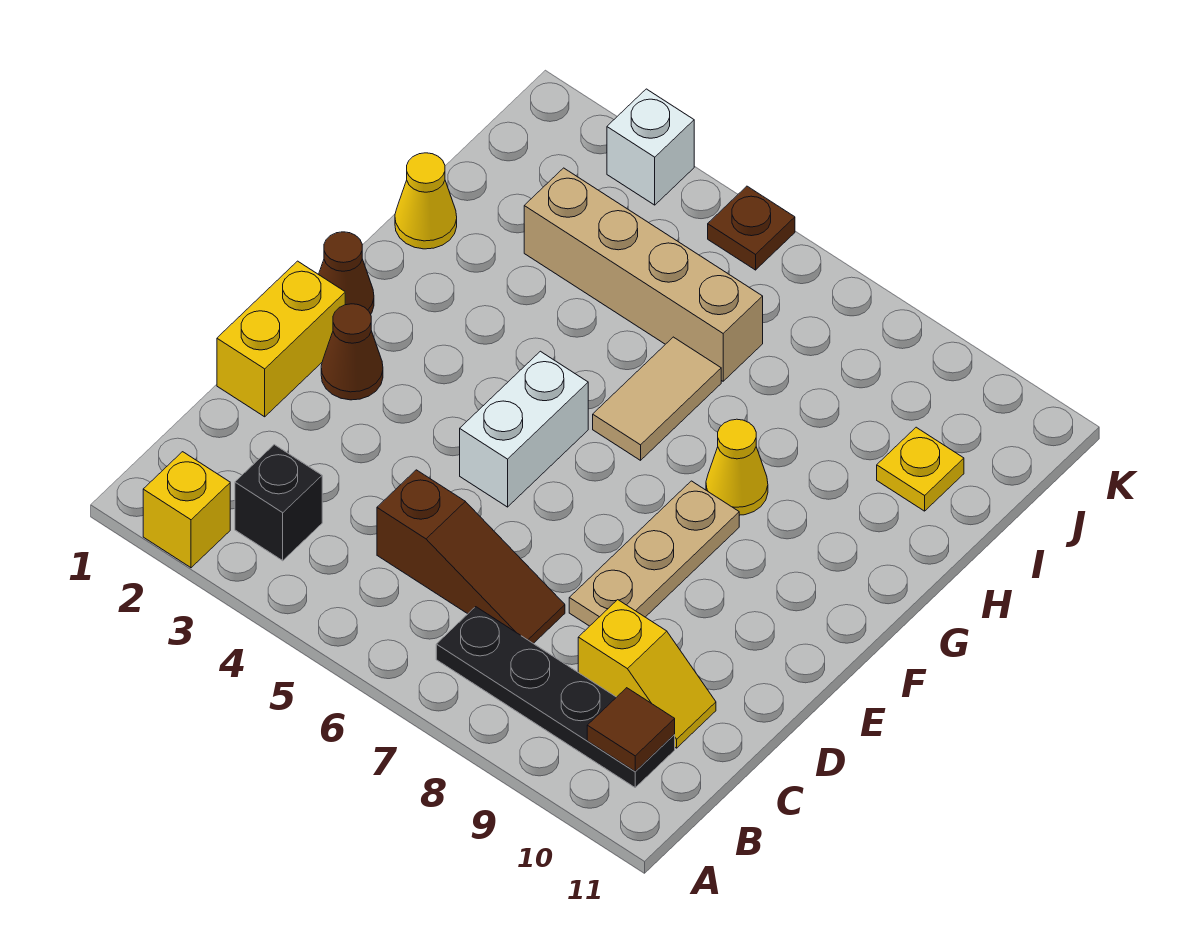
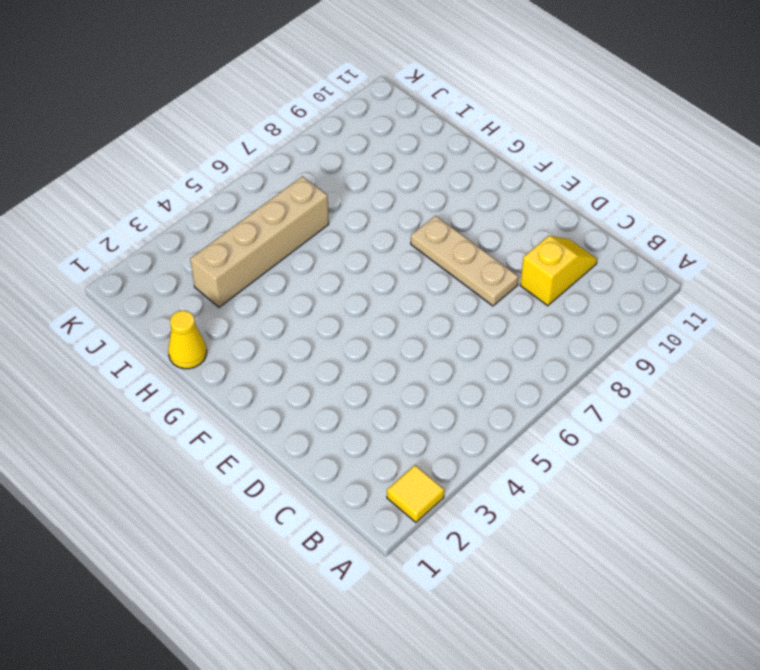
yellow 1x1 tile [387,465,444,522] -> yellow 1x1 brick [143,452,230,568]
none -> black 1x1 brick [235,445,322,561]
none -> black 1x4 plate [436,607,675,787]
none -> brown 1x3 slope [377,470,565,644]

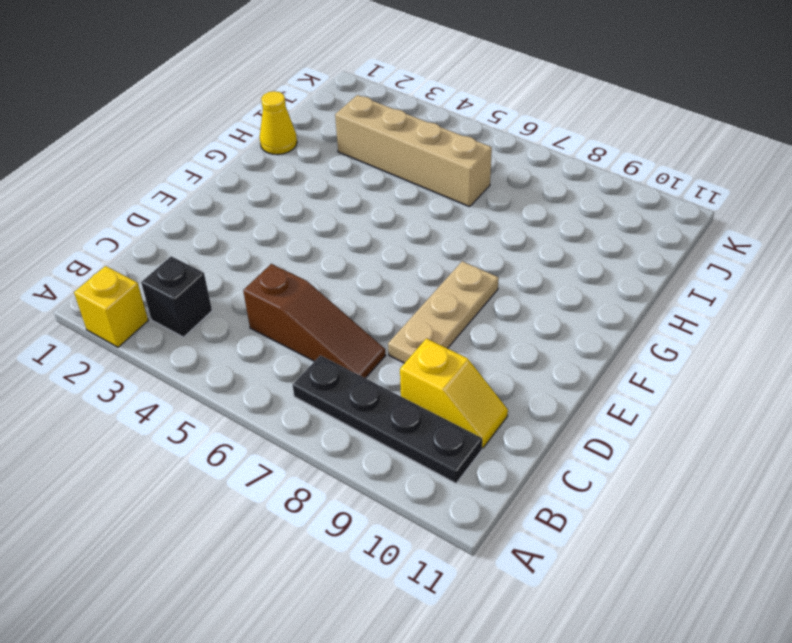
none -> yellow 1x2 brick [217,261,345,417]
none -> brown 1x1 cone [321,304,383,400]
none -> white 1x2 brick [460,351,588,507]

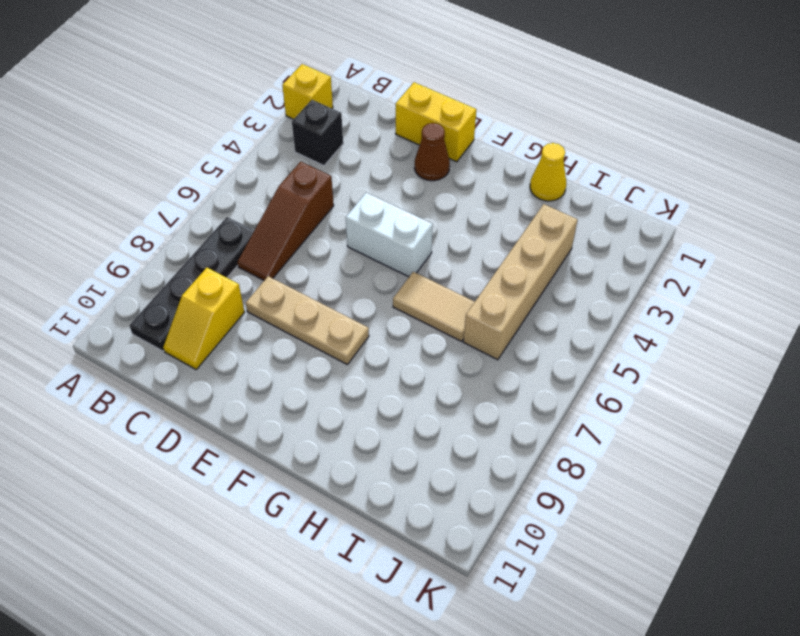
none -> brown 1x1 cone [319,232,374,314]
none -> yellow 1x1 cone [706,419,768,515]
none -> yellow 1x1 plate [877,427,964,511]

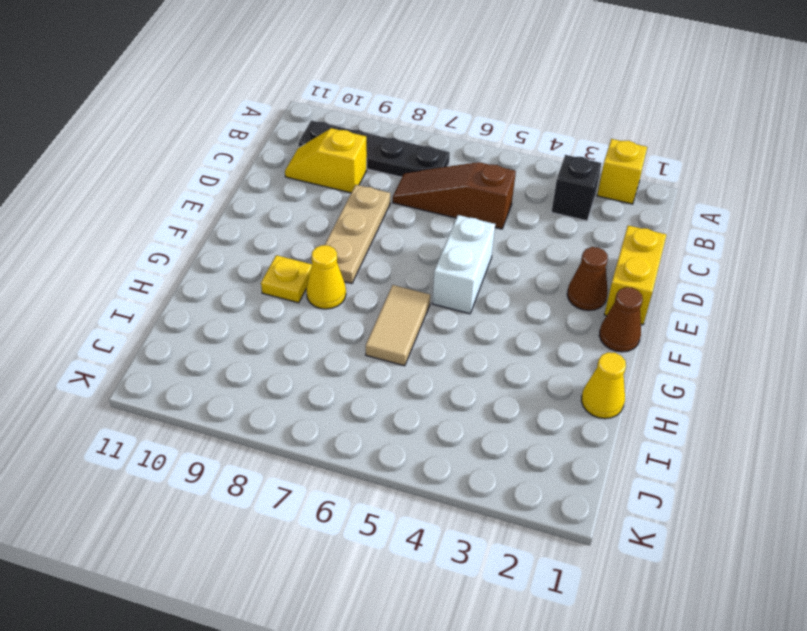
yellow 1x1 plate [261,255,312,303] -> yellow 1x1 plate moved to [877,427,964,511]
none -> tan 1x4 brick [524,168,763,381]
none -> white 1x1 brick [607,89,694,205]
none -> brown 1x1 plate [708,186,795,270]

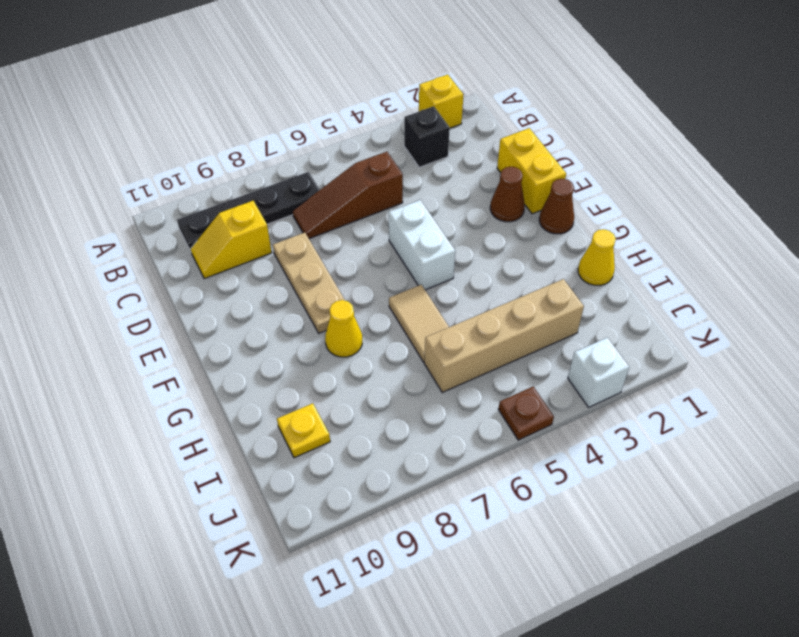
none -> brown 1x1 tile [587,688,675,772]

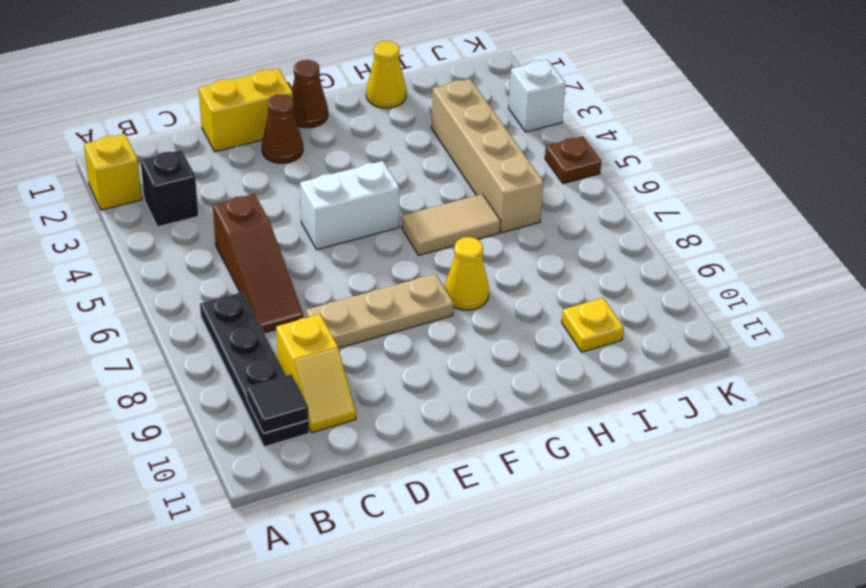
black 1x1 tile [246,374,309,433] -> brown 1x1 tile [587,688,675,772]

